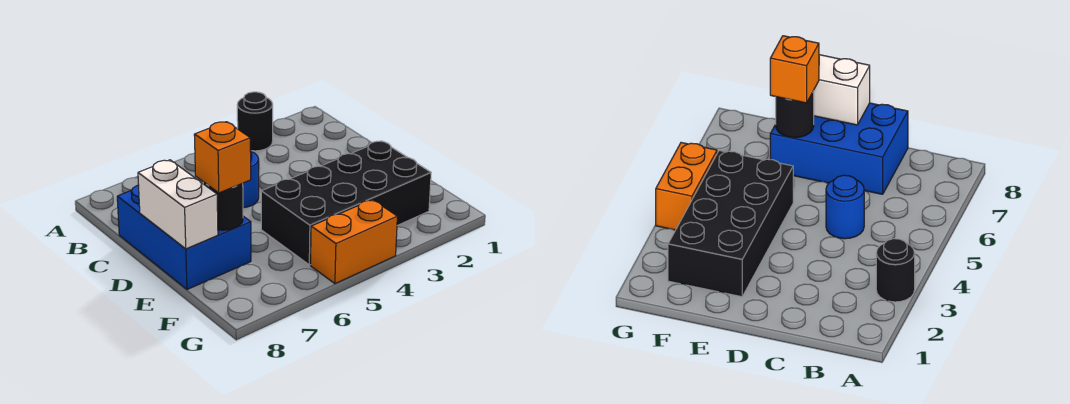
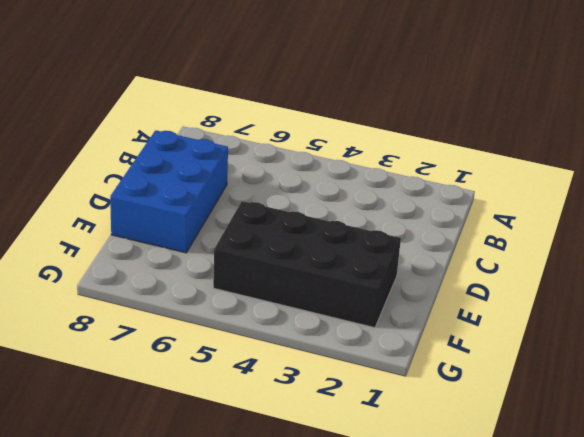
none -> black 1x1 round brick [237,92,273,151]
none -> blue 1x1 round brick [243,150,259,208]

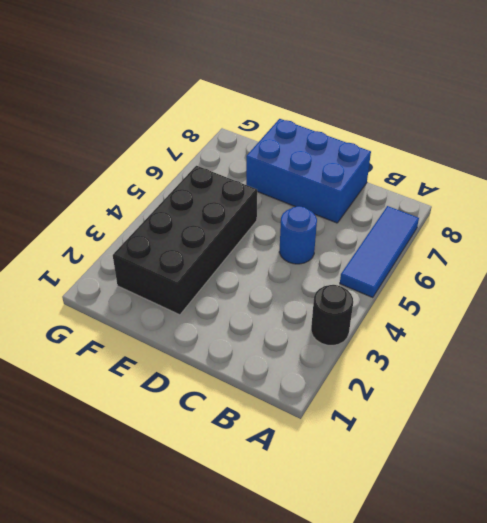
blue 1x3 tile [340,206,419,298] -> none
none -> orange 1x2 brick [311,200,397,284]
none -> white 1x2 brick [138,160,218,249]

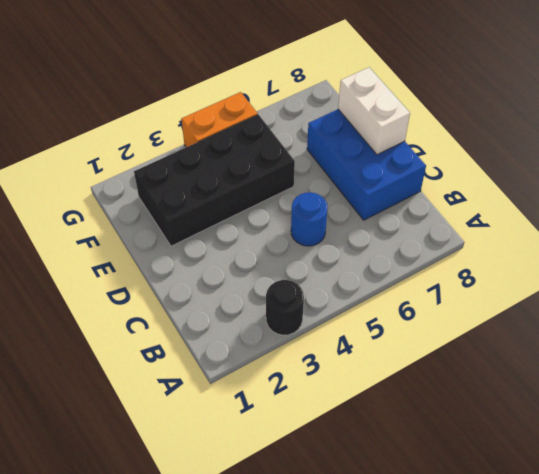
none -> black 1x1 round brick [203,182,243,230]
none -> orange 1x1 brick [194,122,251,193]

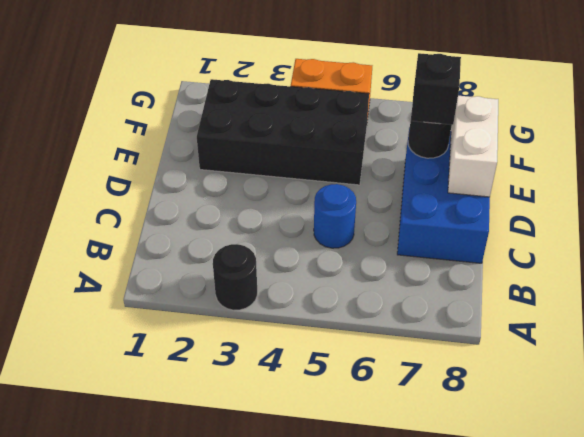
black 1x1 brick [411,53,461,125] -> orange 1x1 brick [194,122,251,193]

